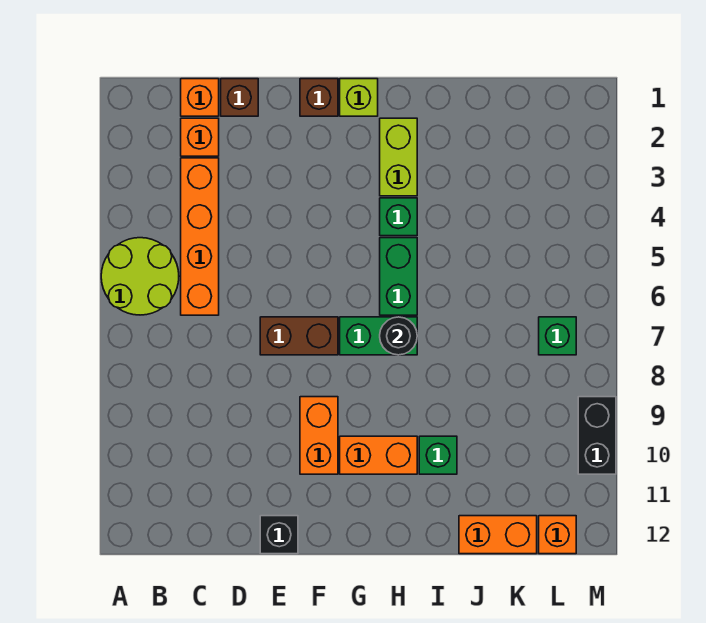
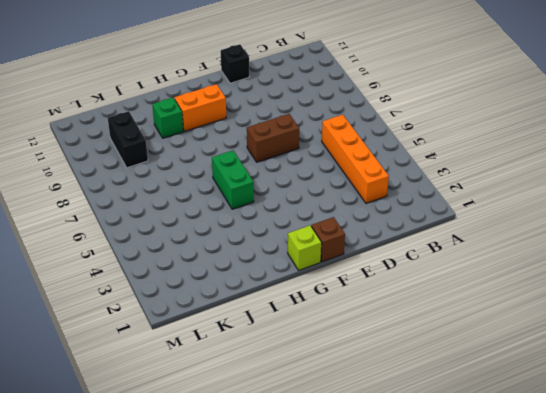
black 1x2 brick [108,111,148,168] -> black 1x2 brick moved to [578,397,616,474]
none -> lime 2x2 round brick [101,238,179,315]
none -> orange 1x1 brick [181,79,219,116]
none -> orange 1x1 brick [181,118,219,156]

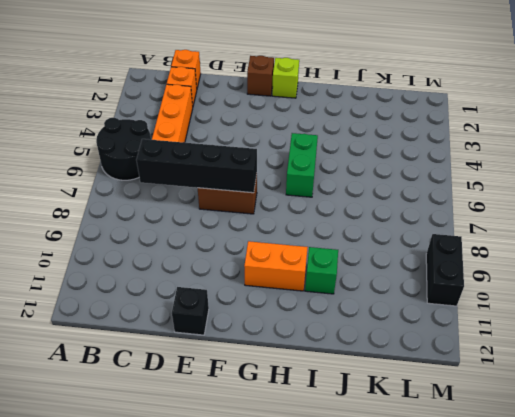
black 2x2 round brick [96,118,151,180] -> lime 2x2 round brick [101,238,179,315]
black 1x4 brick [136,139,257,193] -> none
none -> brown 1x1 brick [221,79,258,116]
none -> orange 1x2 brick [300,397,338,474]
none -> green 1x2 brick [340,317,417,355]

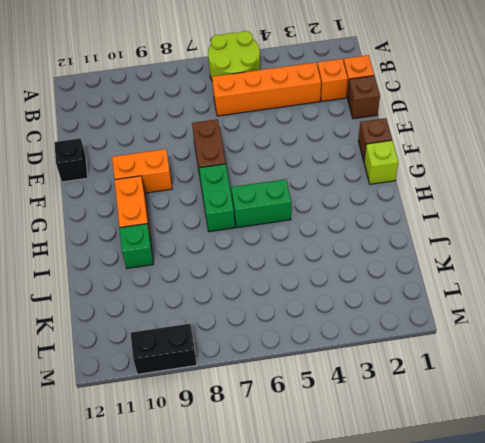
none -> lime 1x2 brick [380,118,417,196]
none -> green 1x1 brick [380,198,417,236]
none -> orange 1x2 brick [459,516,537,554]

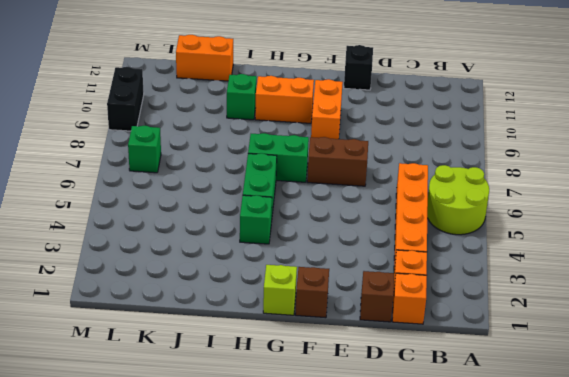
none -> lime 1x2 brick [380,118,417,196]
none -> orange 1x1 brick [539,516,576,554]
none -> black 1x1 round brick [380,317,417,355]

